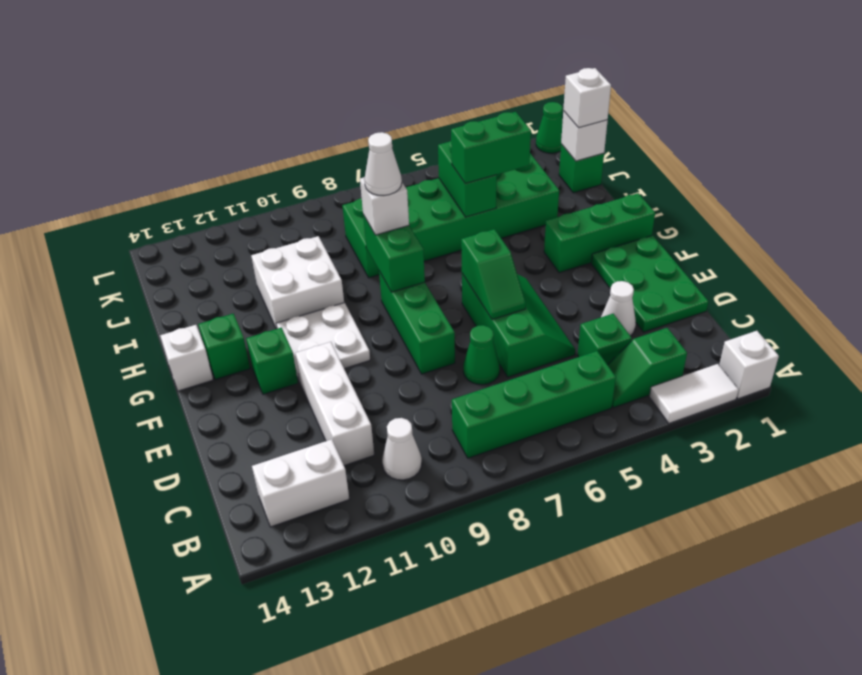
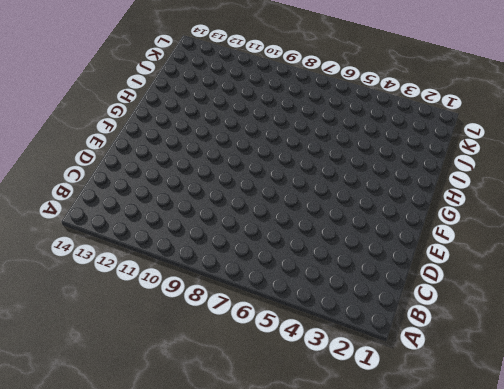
none -> white 1x1 brick [719,331,779,399]
none -> white 1x2 tile [649,364,739,423]
none -> green 1x2 slope [608,328,687,408]
none -> green 1x4 brick [452,351,616,458]

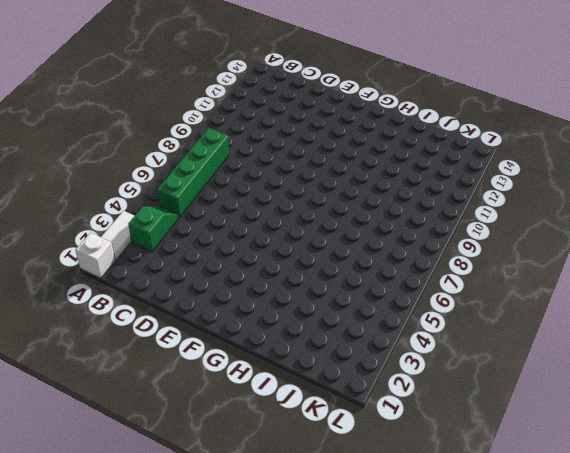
none -> white 1x1 cone [382,418,422,480]
none -> white 1x2 brick [252,439,349,527]
none -> green 1x1 brick [577,314,632,365]
none -> white 1x3 brick [295,342,374,466]

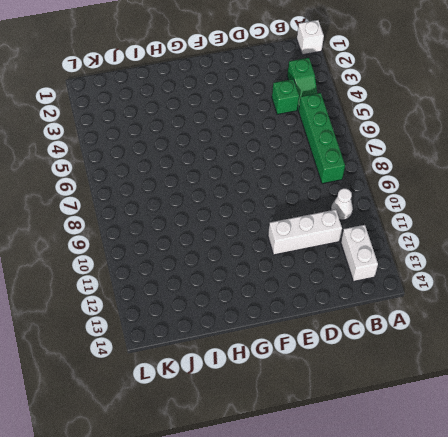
none -> white 1x2 tile [649,364,739,423]
none -> green 2x3 plate [591,235,708,332]
none -> white 1x1 cone [601,281,636,336]
none -> green 2x3 slope [462,274,575,377]

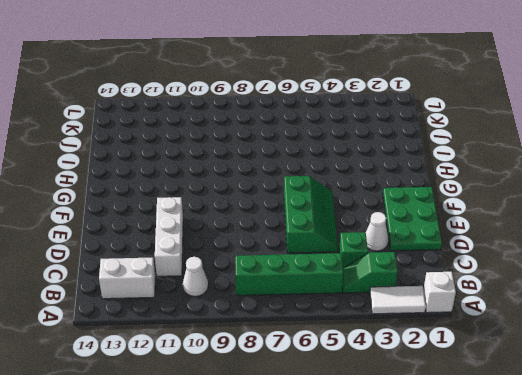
none -> green 1x1 cone [463,325,500,385]
none -> green 1x3 brick [379,271,455,374]
none -> white 2x2 plate [276,303,370,382]
none -> green 1x1 brick [246,328,298,394]

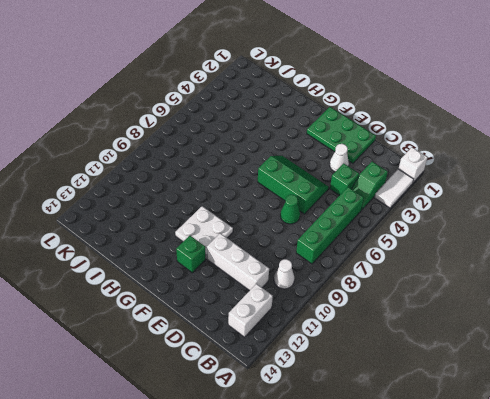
none -> green 1x3 brick [379,271,455,374]
none -> green 1x3 brick [544,193,655,273]
none -> green 1x1 brick [198,314,250,380]
none -> white 1x1 brick [160,325,213,391]

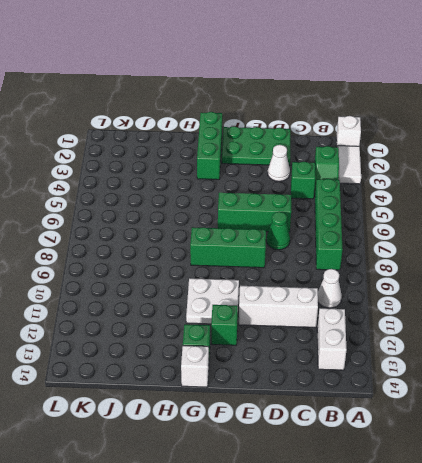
none -> white 2x2 brick [251,236,344,329]
none -> green 2x6 brick [342,154,559,278]
none -> green 1x1 brick [559,144,604,193]
none -> green 1x1 cone [536,102,563,153]

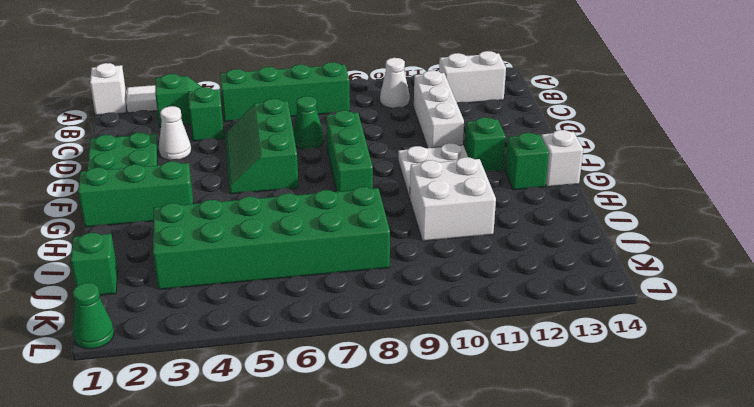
none -> green 1x2 slope [461,229,526,320]
none -> green 1x2 brick [363,215,425,292]
none -> green 1x2 brick [438,141,497,217]
none -> white 1x1 brick [561,111,608,161]

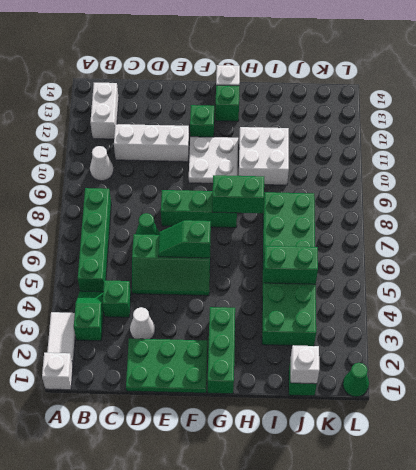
none -> white 1x1 brick [360,177,409,235]
none -> green 1x2 brick [451,112,531,183]
none -> white 1x1 brick [563,68,611,128]
none -> white 1x1 cone [364,132,402,195]

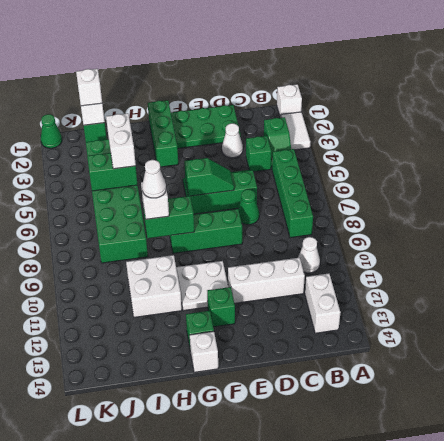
white 1x2 brick [106,113,136,169] -> green 1x2 brick [451,112,531,183]

